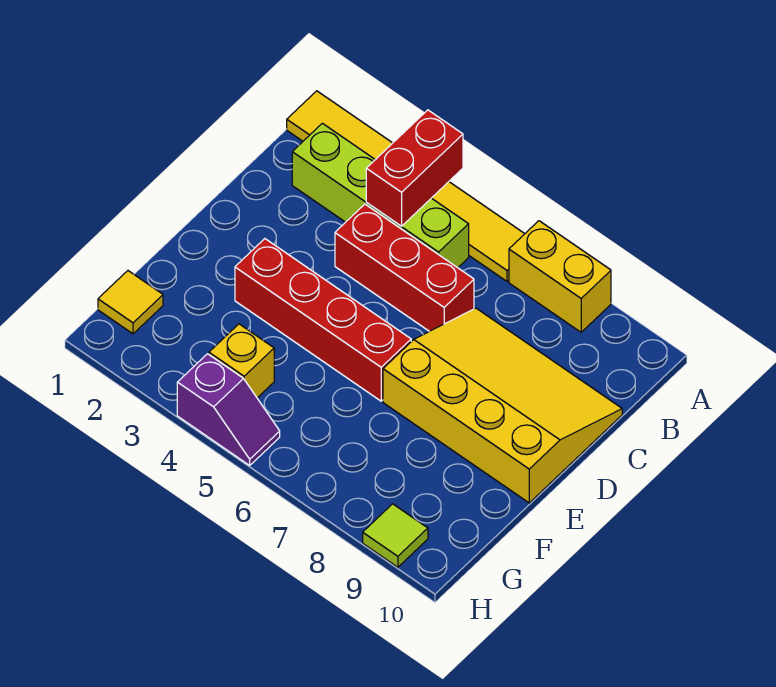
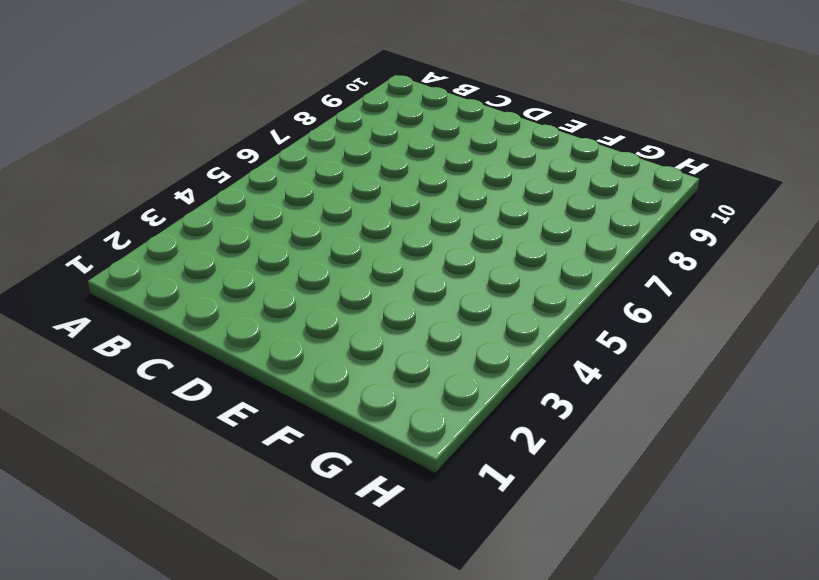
none -> yellow 1x6 tile [287,91,525,281]
none -> yellow 1x2 brick [509,221,611,332]

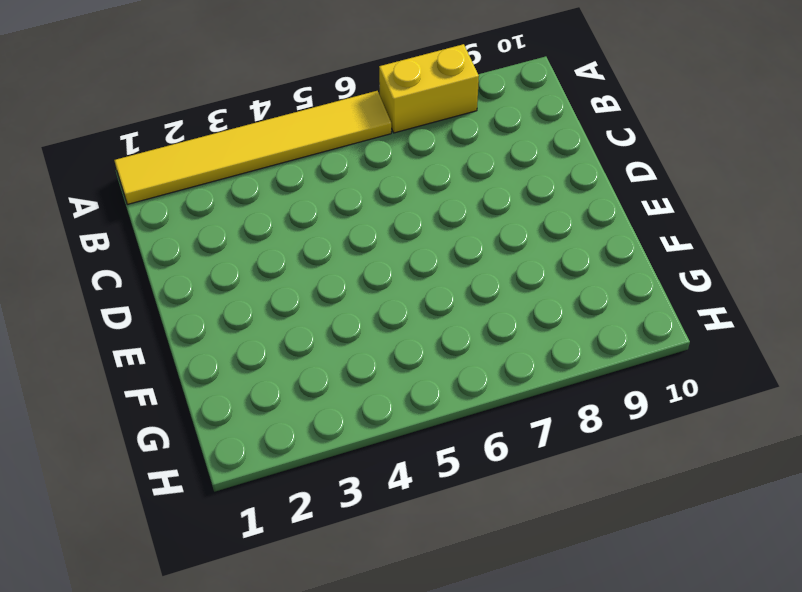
none -> lime 1x4 brick [292,123,469,268]
none -> red 1x3 brick [335,204,474,331]

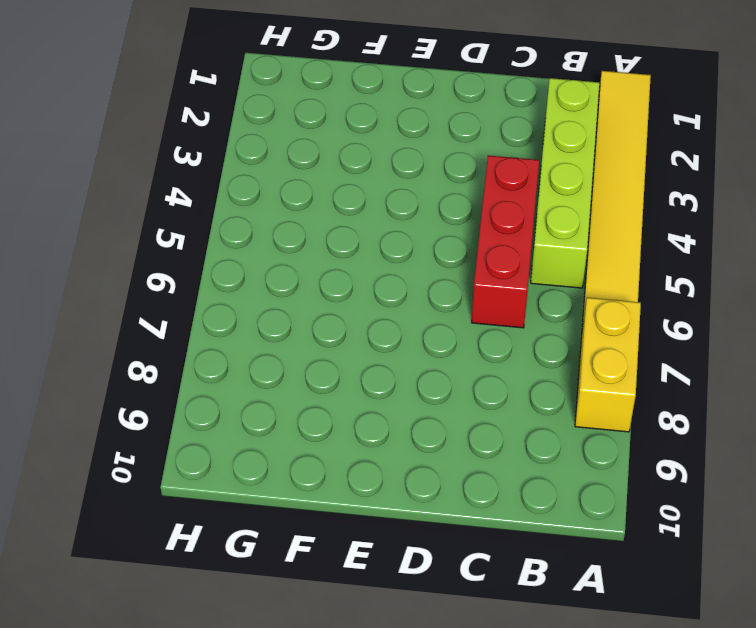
none -> yellow 3x4 slope [383,308,622,503]
none -> red 1x4 brick [235,239,411,401]

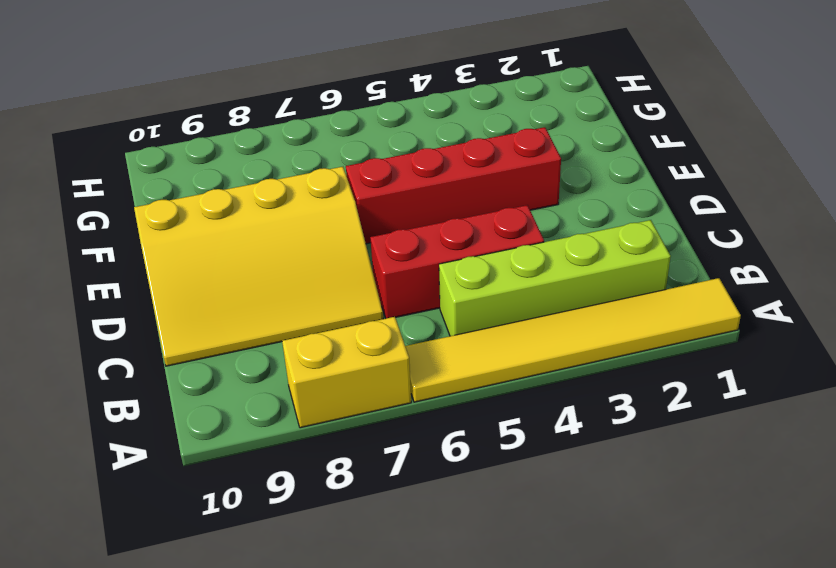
none -> yellow 1x1 tile [98,271,163,334]
none -> yellow 1x1 brick [209,324,274,398]

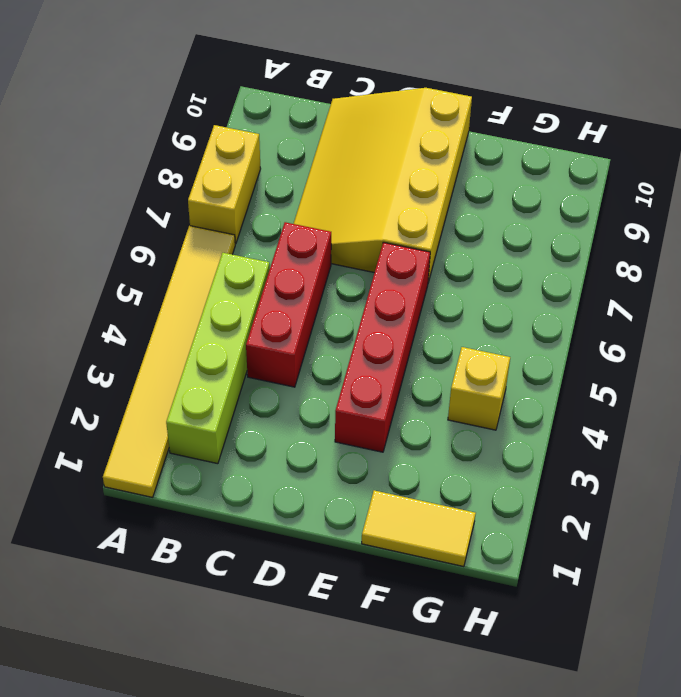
yellow 1x2 tile [362,490,476,567] -> yellow 1x1 tile [98,271,163,334]
none -> purple 1x2 slope [177,354,280,465]
none -> lime 1x1 tile [363,504,428,567]

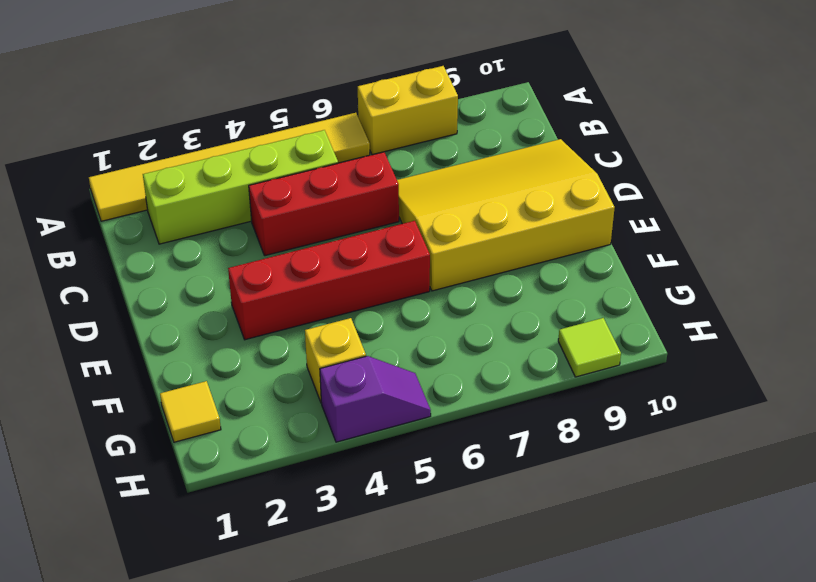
none -> red 1x2 brick [366,110,463,226]

